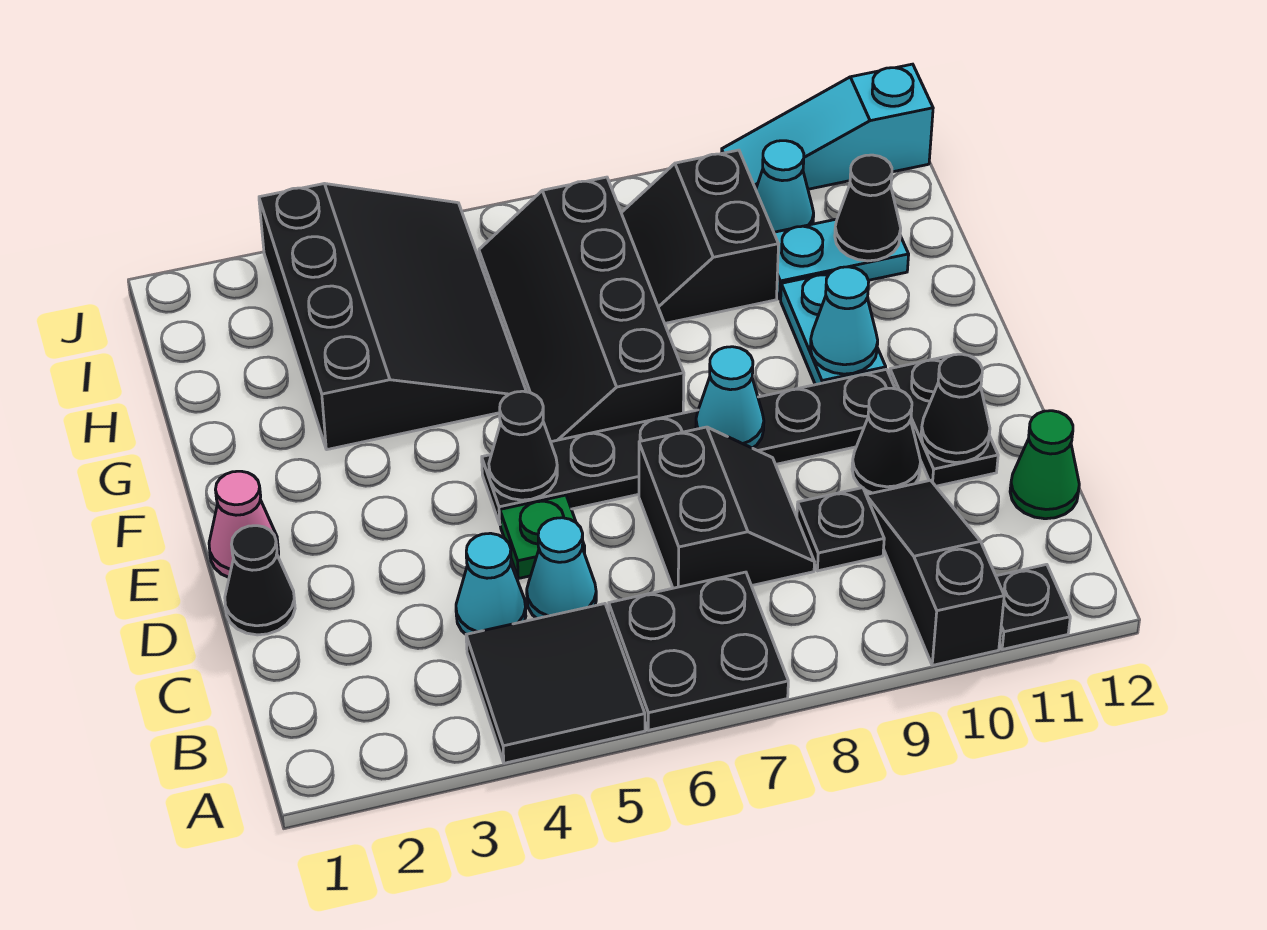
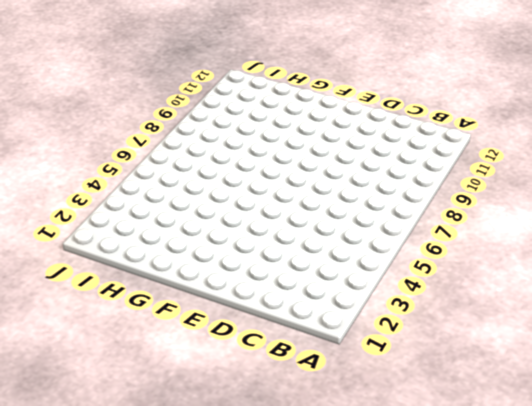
none -> black 2x2 tile [466,604,645,763]
none -> black 2x2 plate [609,572,788,730]
none -> black 1x3 slope [866,480,1004,665]

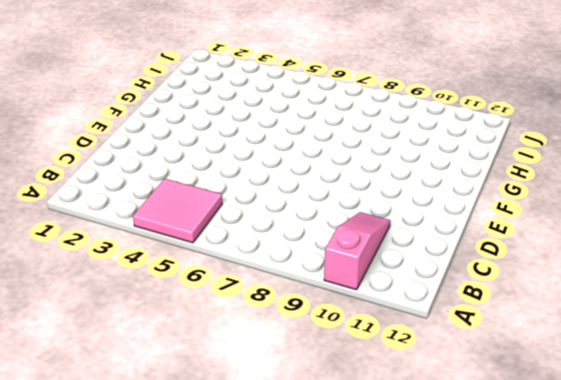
pink 2x2 tile [133,179,222,243] -> black 2x2 tile [466,604,645,763]
pink 1x3 slope [324,212,390,290] -> black 1x3 slope [866,480,1004,665]
none -> black 2x2 plate [609,572,788,730]
none -> black 1x1 plate [996,564,1070,649]
none -> cyan 1x1 cone [456,533,526,634]

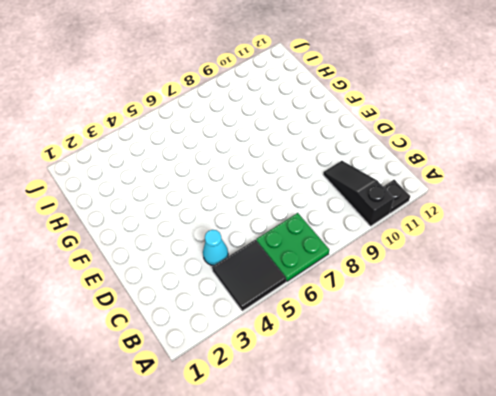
green 2x2 plate [256,213,329,281] -> black 2x2 plate [609,572,788,730]
none -> cyan 1x1 cone [527,518,596,619]
none -> black 2x2 slope [639,427,814,588]
none -> black 1x1 plate [797,488,884,571]

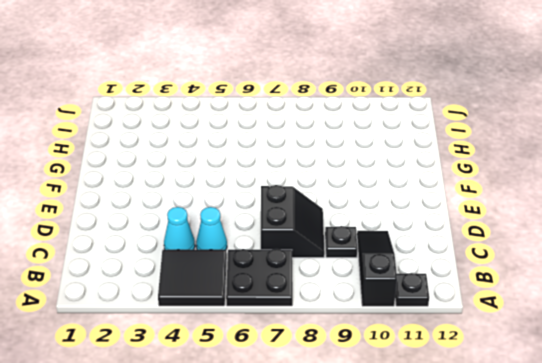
none -> green 1x1 cone [1010,411,1079,519]
none -> black 1x1 cone [225,526,295,635]
none -> green 1x1 plate [500,495,585,579]

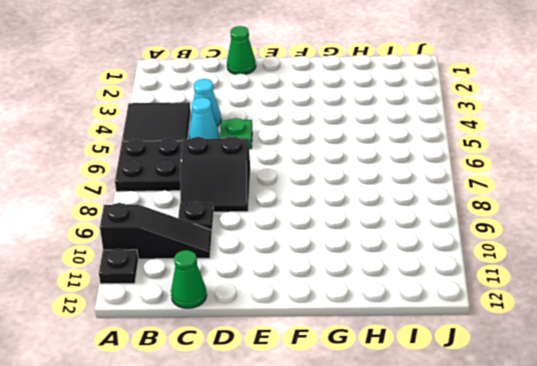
green 1x1 cone [227,26,256,74] -> black 1x1 cone [225,526,295,635]
none -> black 1x1 cone [852,388,921,493]
none -> black 1x2 plate [890,356,998,486]
none -> pink 1x1 cone [209,471,279,577]

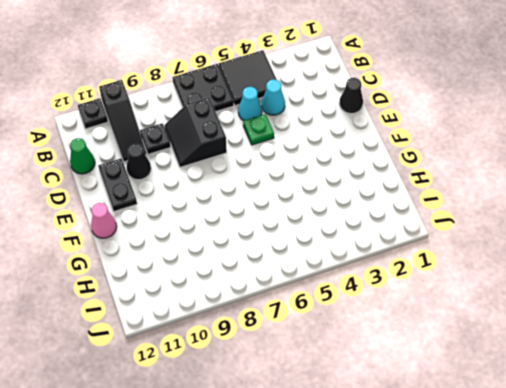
pink 1x1 cone [91,203,117,238] -> pink 1x1 cone moved to [209,471,279,577]
none -> black 1x6 plate [482,369,895,524]
none -> black 2x4 slope [479,177,684,442]
none -> cyan 1x2 plate [781,273,886,385]

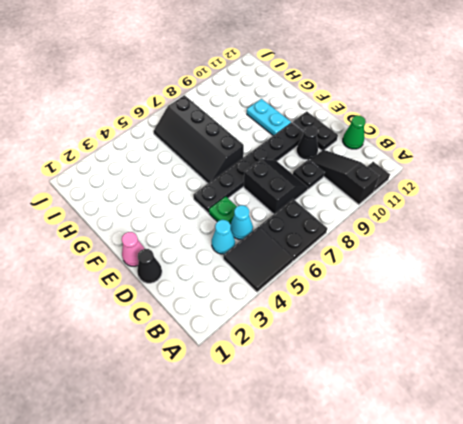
none -> black 3x4 slope [259,184,526,450]
none -> black 2x2 slope [621,150,779,323]
none -> cyan 1x2 plate [774,219,909,299]

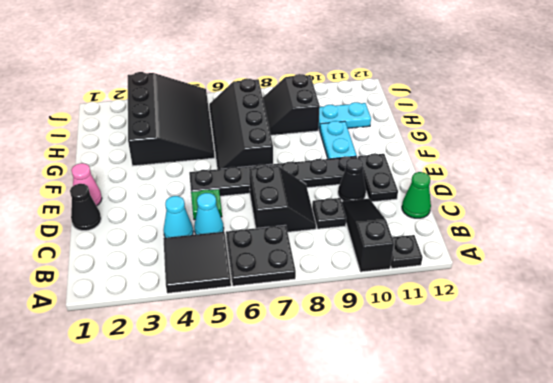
none -> cyan 1x1 cone [756,141,814,232]
none -> cyan 1x3 slope [722,64,933,189]
none -> black 1x1 cone [921,354,990,463]

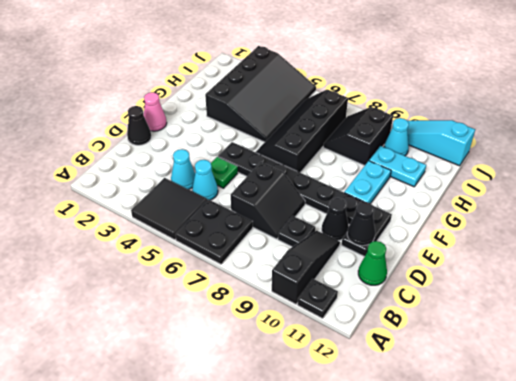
none -> black 1x1 cone [489,391,557,500]
none -> cyan 1x1 cone [696,347,764,448]
none -> cyan 1x1 cone [810,267,878,374]

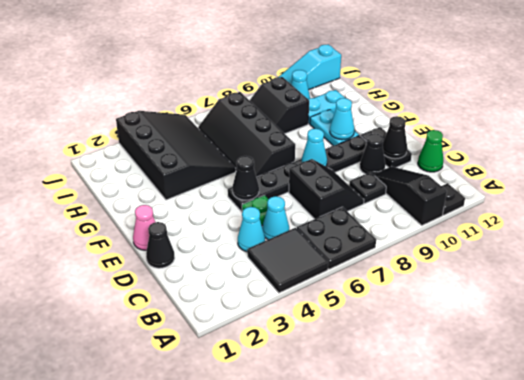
none -> black 1x1 cone [835,155,901,261]

